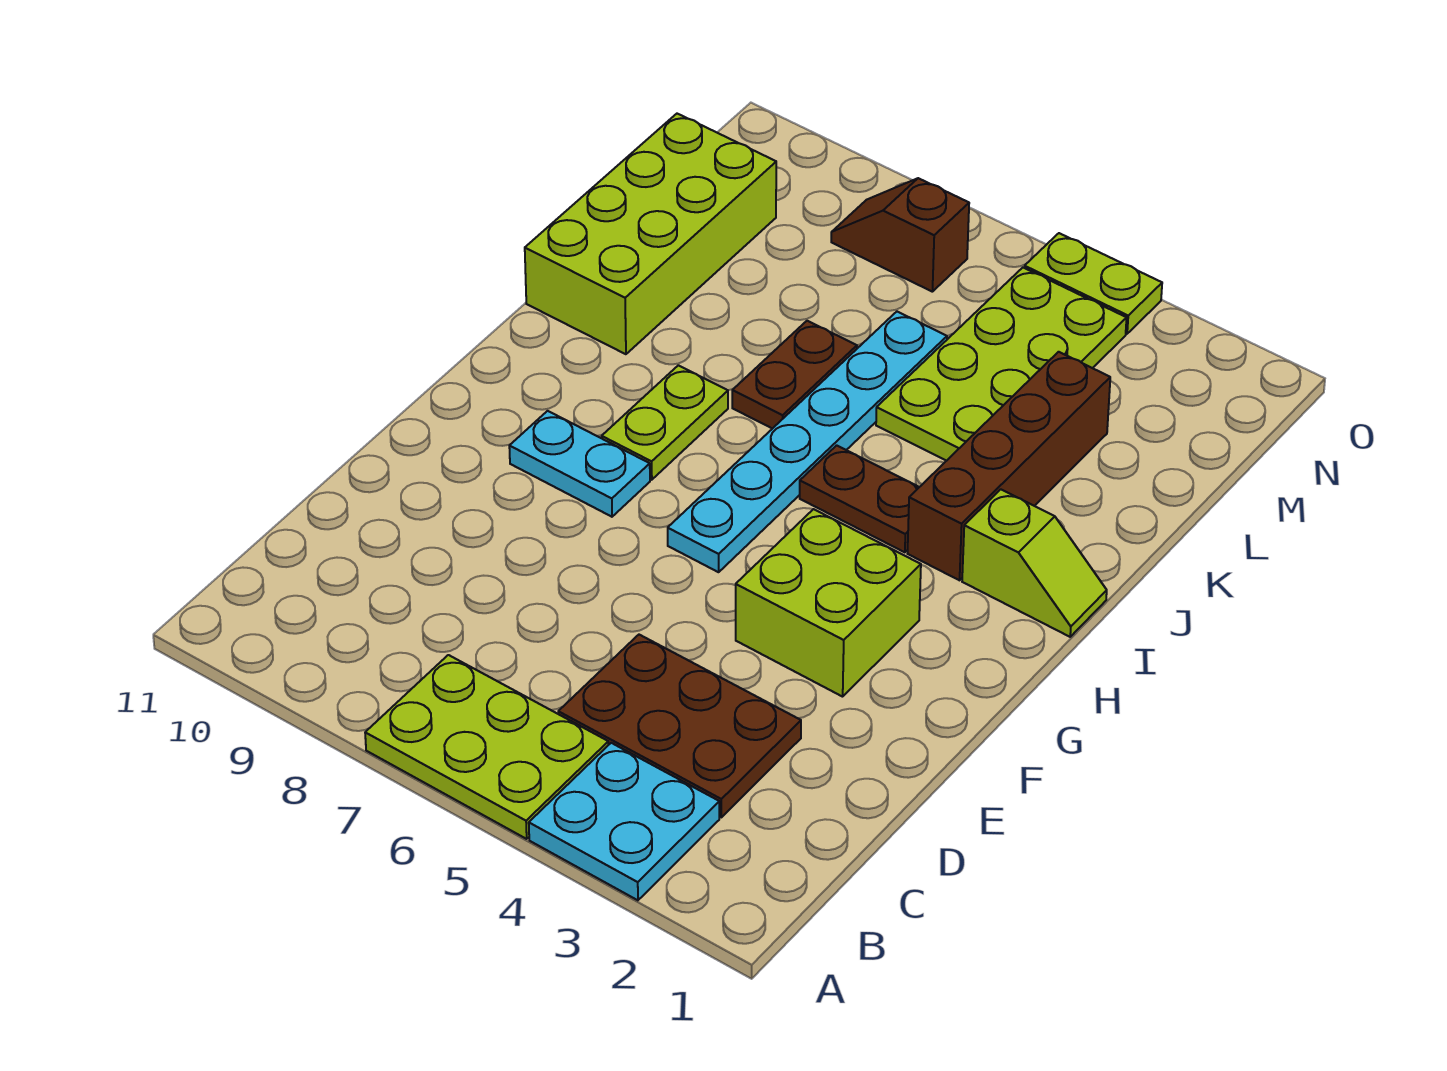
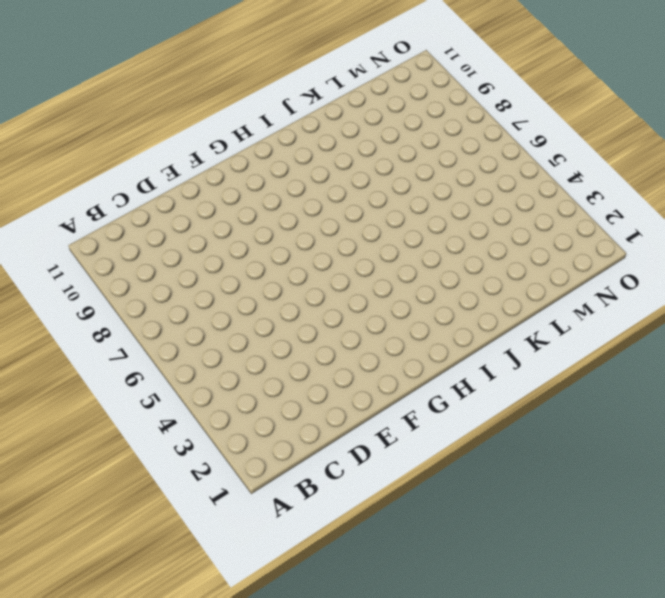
none -> cyan 2x2 plate [529,743,719,900]
none -> lime 2x3 plate [365,655,608,839]
none -> brown 2x3 plate [558,635,801,817]

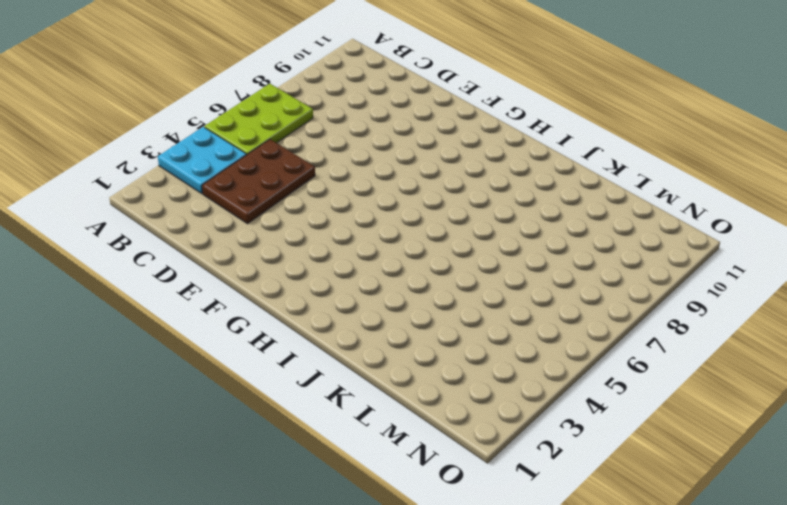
none -> lime 2x2 brick [736,509,921,697]
none -> cyan 1x6 plate [668,312,947,572]
none -> cyan 1x2 plate [509,411,650,517]

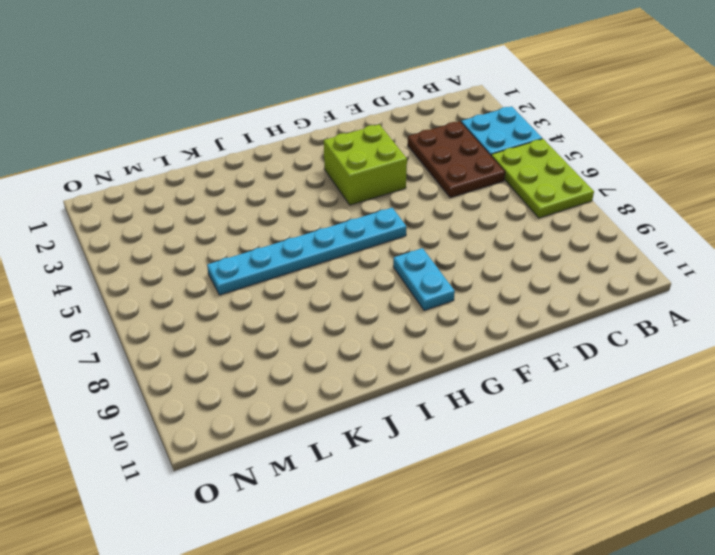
none -> lime 1x2 plate [602,365,728,480]
none -> lime 1x2 slope [962,489,1107,637]
none -> brown 1x4 brick [908,352,1110,580]

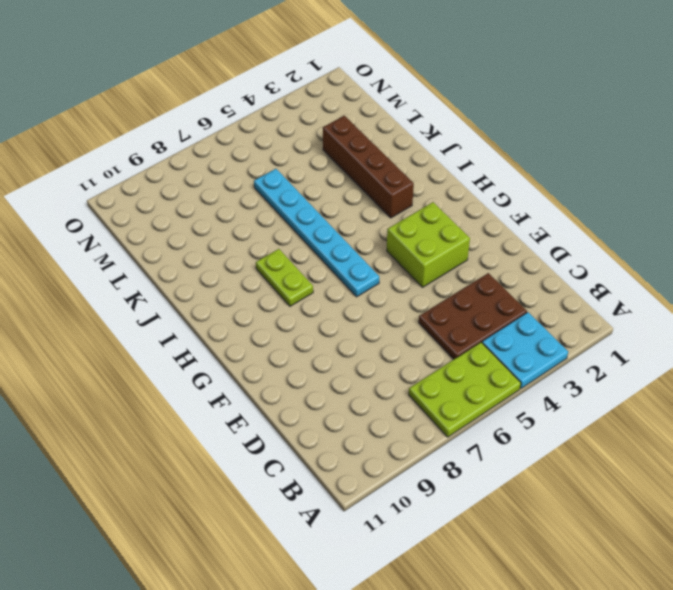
none -> cyan 1x2 plate [509,411,650,517]
none -> lime 1x2 slope [962,489,1107,637]
none -> brown 1x2 plate [800,445,919,552]

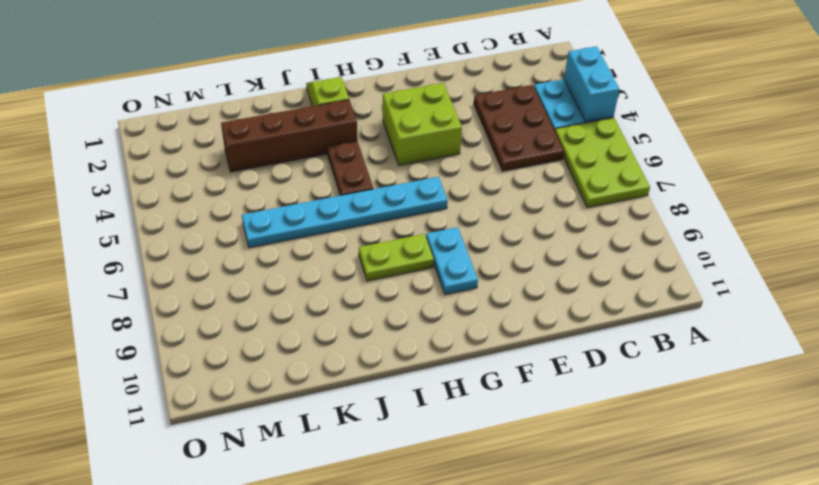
cyan 1x2 brick [564,46,620,122] -> none
none -> brown 1x2 plate [732,321,857,429]
none -> lime 2x4 brick [525,114,776,354]
none -> lime 2x4 plate [876,268,1127,461]

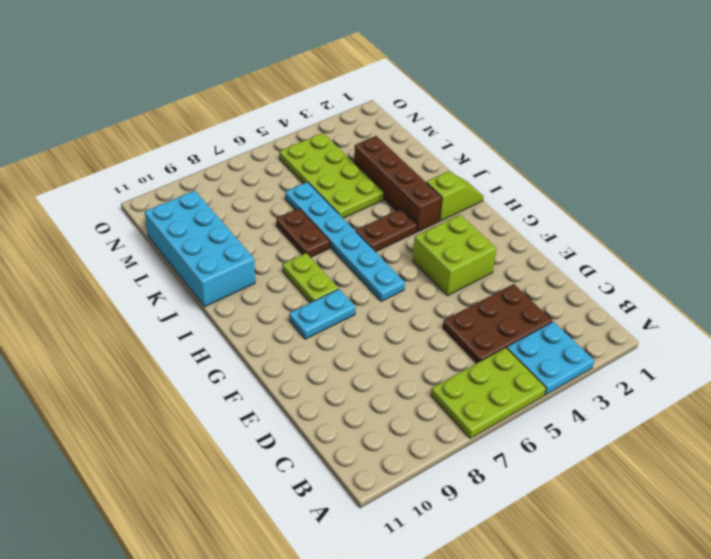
cyan 2x4 brick [145,191,255,307] -> lime 2x4 brick [525,114,776,354]
none -> brown 1x2 slope [831,178,969,292]
none -> lime 1x2 plate [1024,233,1162,334]

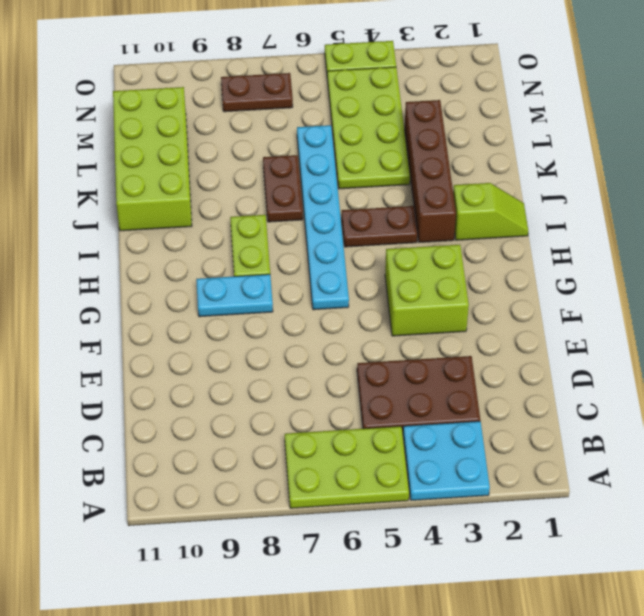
brown 1x2 plate [221,73,293,112] -> brown 1x2 slope [831,178,969,292]

